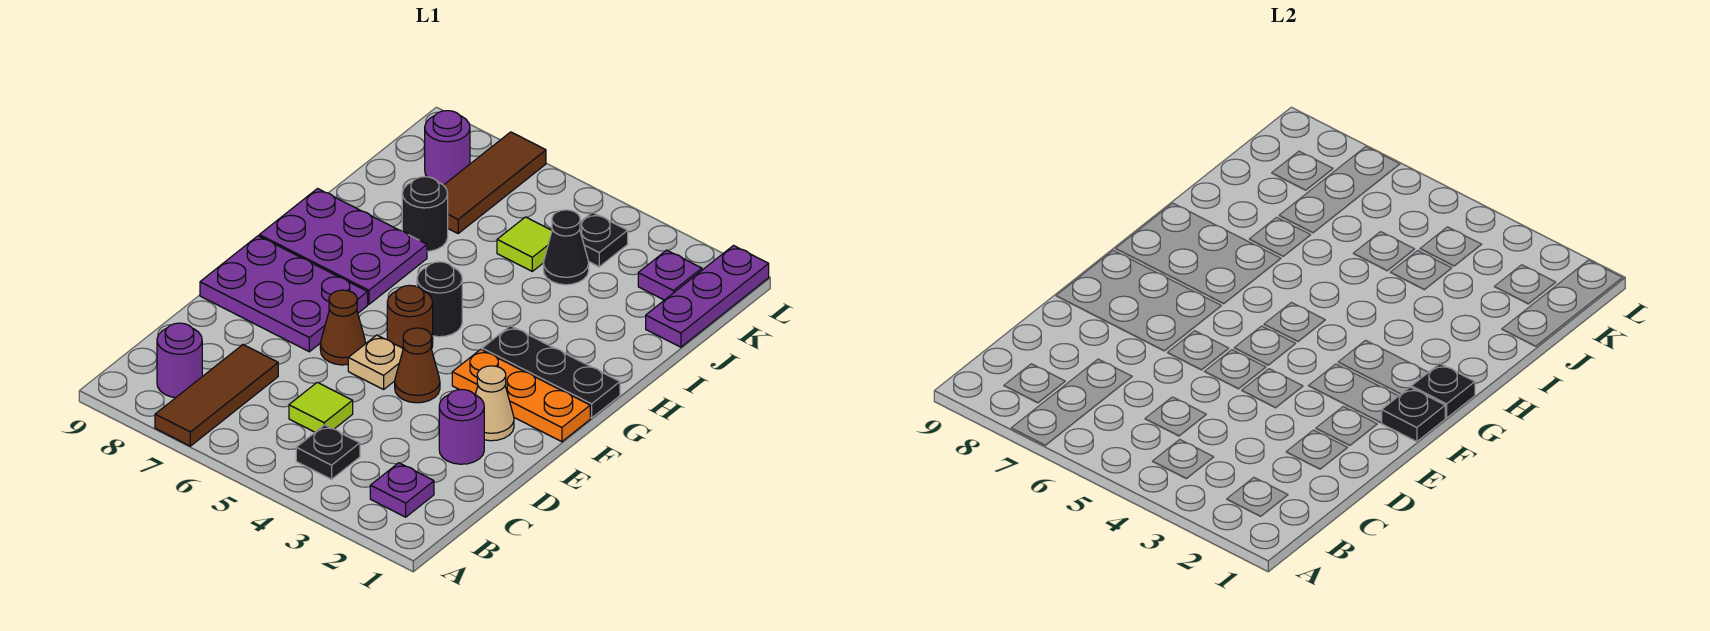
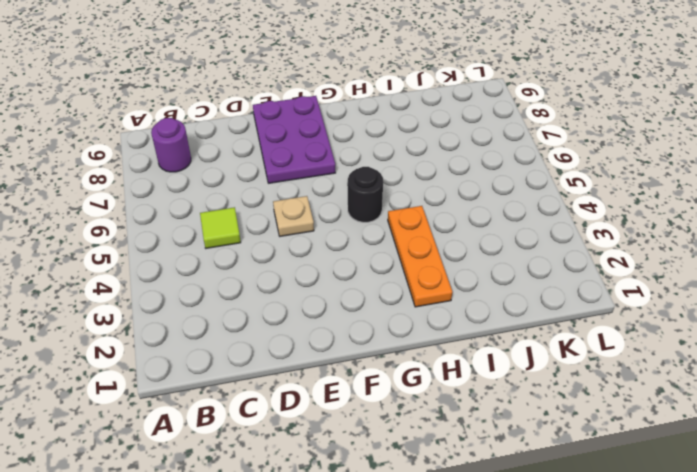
orange 1x3 plate [388,206,452,307] -> orange 1x3 plate moved to [452,349,590,442]
none -> brown 1x3 tile [155,345,278,446]
none -> purple 1x1 plate [370,463,434,517]
none -> black 1x1 plate [296,425,360,479]

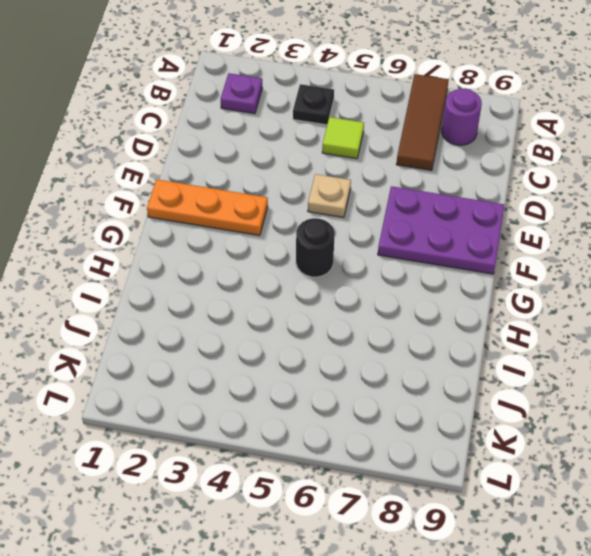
none -> purple 1x1 round brick [439,390,484,464]
none -> tan 1x1 cone [475,366,514,441]
none -> brown 1x1 cone [395,328,440,403]

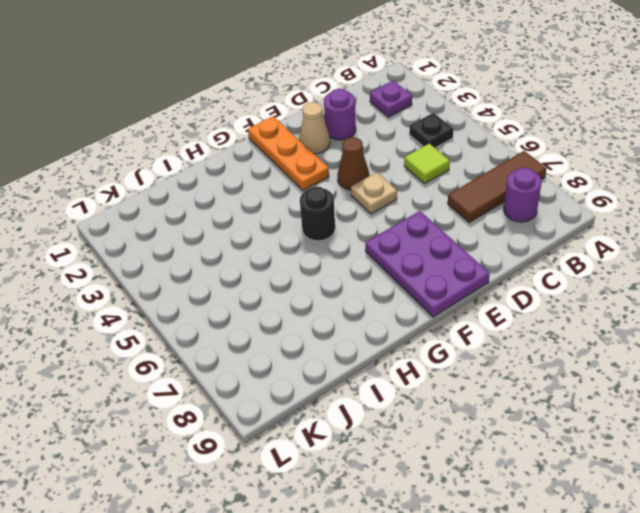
none -> brown 1x1 cone [320,290,366,365]
none -> brown 1x1 round brick [387,285,433,349]
none -> black 1x3 plate [482,326,620,418]

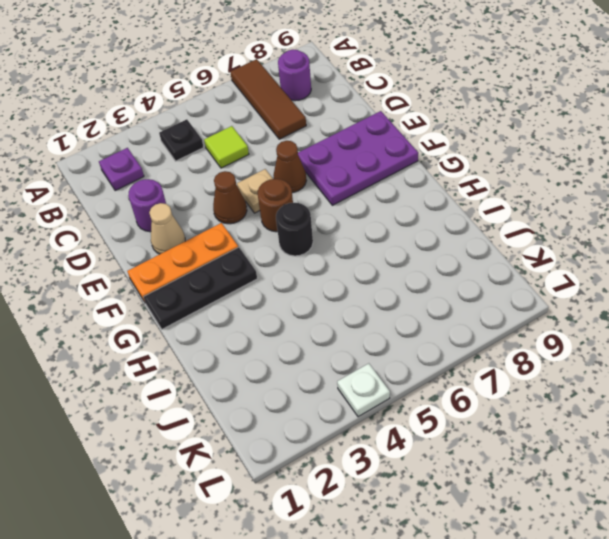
white 1x1 plate [337,363,390,417] -> none
none -> purple 2x3 plate [259,189,427,304]
none -> black 1x1 round brick [402,177,448,251]
none -> purple 1x3 plate [646,246,769,347]

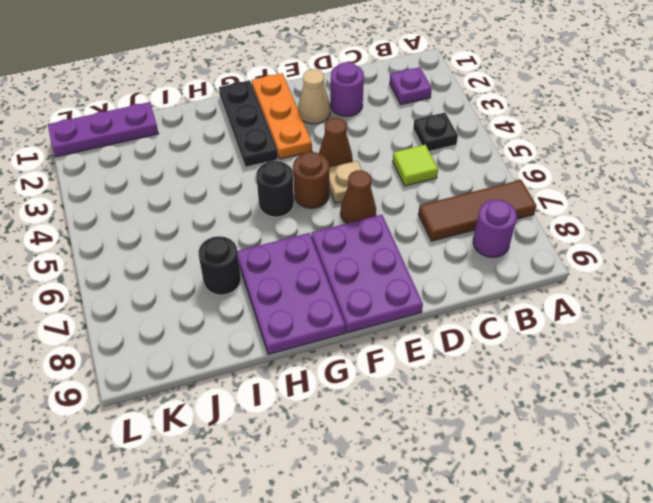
none -> black 1x1 cone [543,210,589,285]
none -> lime 1x1 tile [497,217,552,271]
none -> brown 1x3 tile [444,132,546,233]

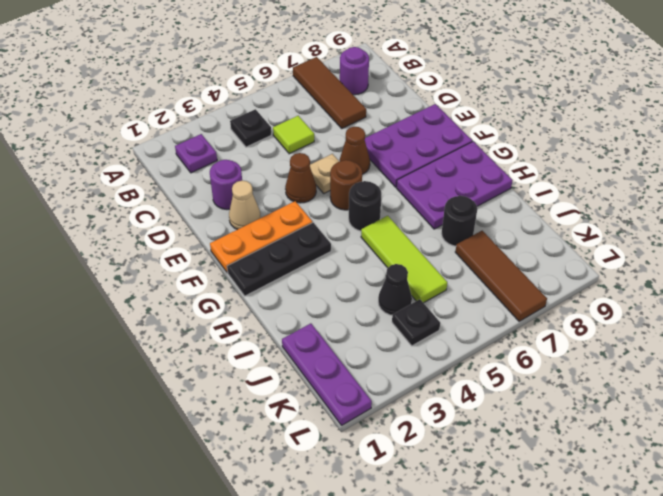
lime 1x3 tile [361,216,447,303] -> lime 1x1 tile [497,217,552,271]
none -> purple 1x1 plate [638,250,702,300]
none -> purple 1x1 round brick [425,111,470,185]
none -> black 1x1 plate [1382,387,1445,442]

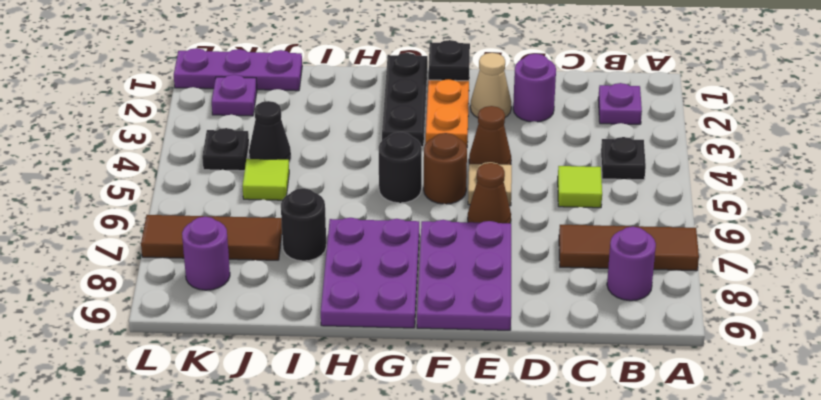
none -> black 1x1 plate [1411,364,1475,418]

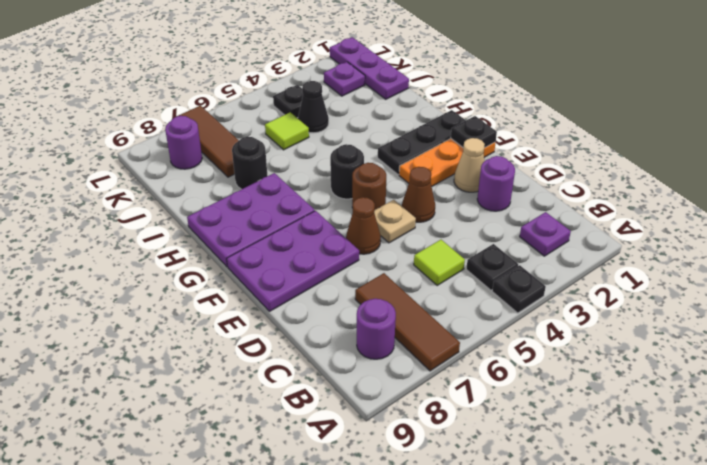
black 1x1 plate [492,265,546,313] -> black 1x1 plate moved to [1411,364,1475,418]

